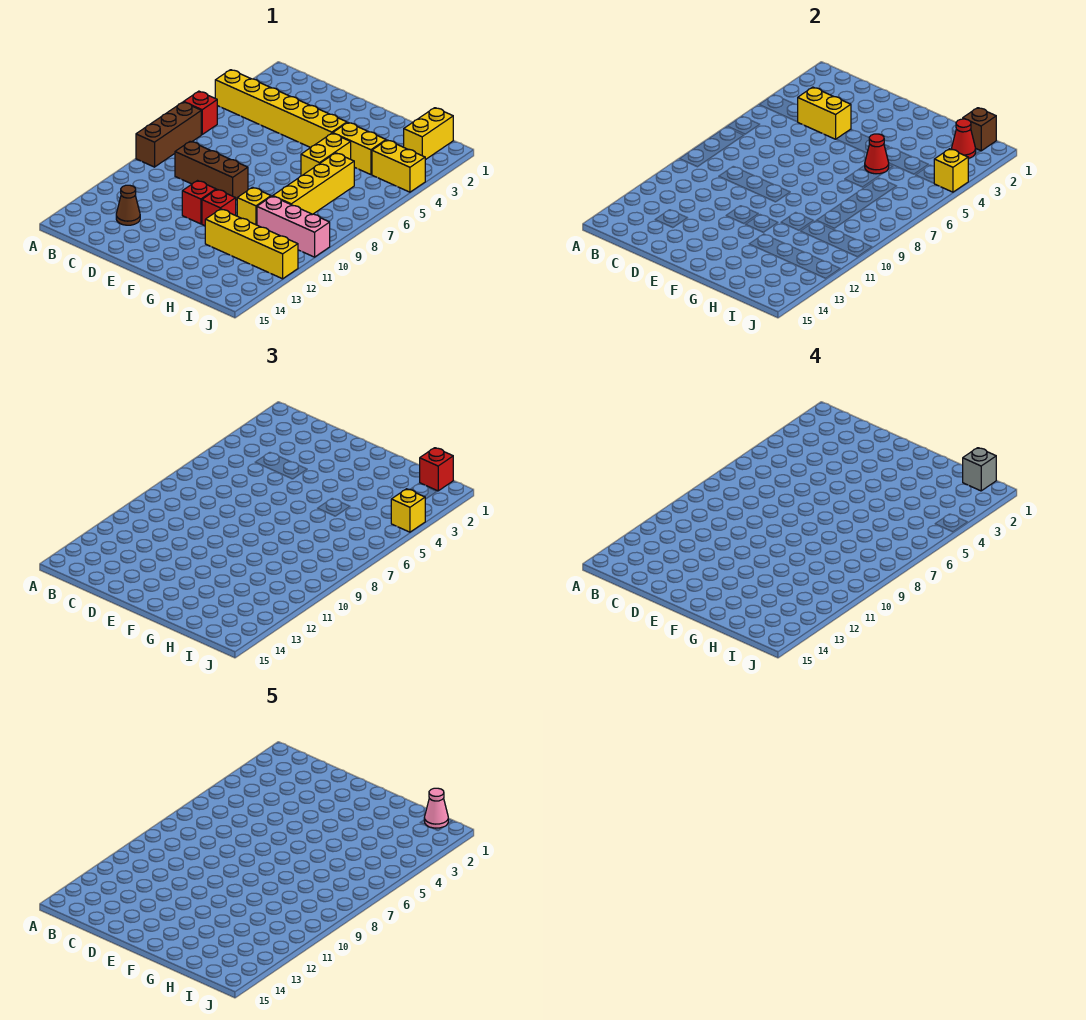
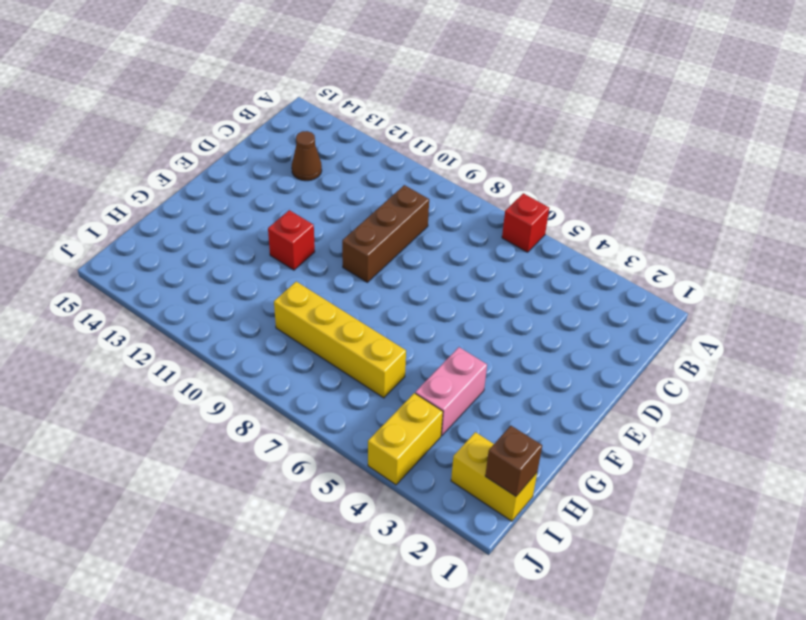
pink 1x2 brick [415,347,487,436] -> yellow 1x2 brick [333,123,386,175]
none -> yellow 1x6 brick [215,70,347,148]
none -> brown 1x3 brick [136,102,201,167]
none -> red 1x1 brick [182,181,216,224]

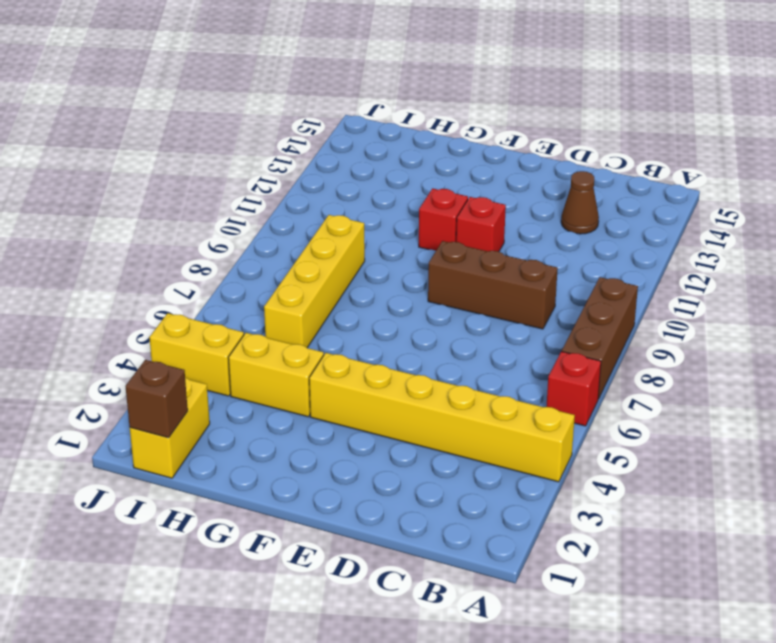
none -> yellow 1x2 brick [301,133,351,176]
none -> yellow 1x1 brick [237,187,271,225]
none -> yellow 1x4 brick [205,209,298,279]

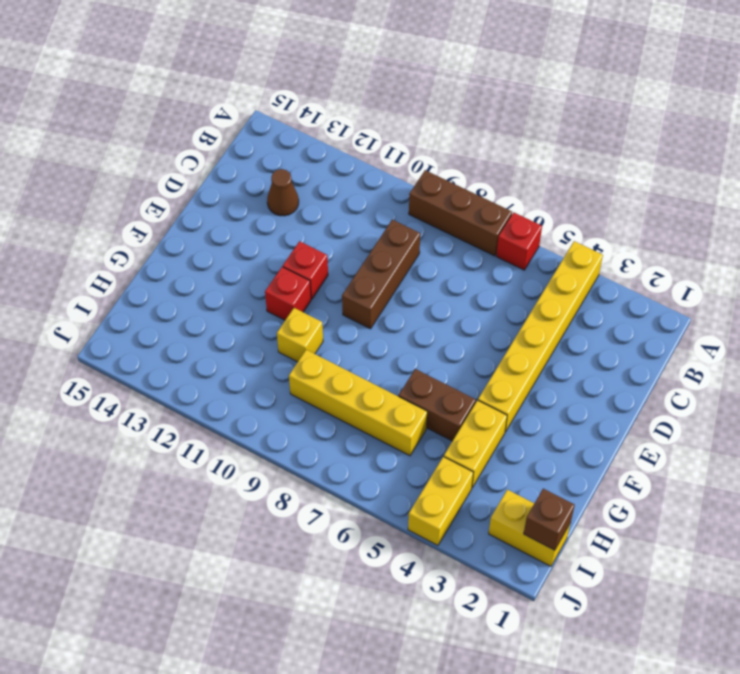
brown 1x2 brick [399,369,476,441] -> yellow 1x2 brick [301,133,351,176]
none -> yellow 1x4 brick [205,209,298,279]
none -> pink 1x3 brick [257,196,330,257]
none -> yellow 1x2 brick [798,87,851,139]

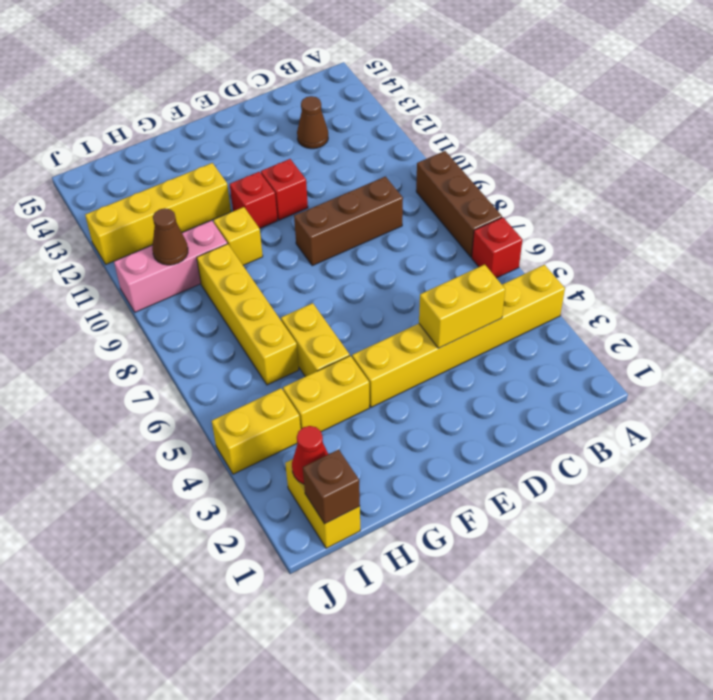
brown 1x1 cone [152,208,188,265] -> none
none -> red 1x1 cone [865,134,889,174]
none -> yellow 1x1 brick [934,149,968,192]
none -> red 1x1 brick [420,448,453,491]

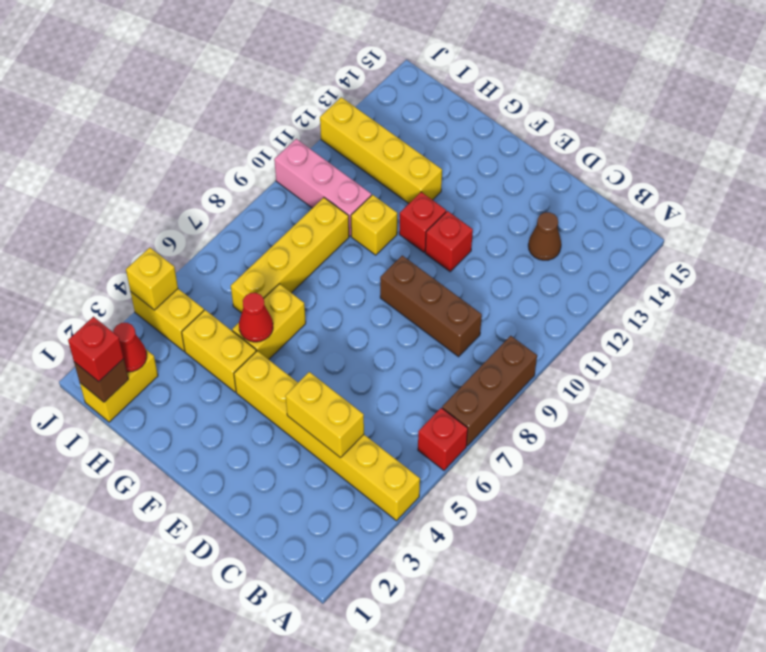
none -> yellow 1x1 brick [391,489,425,532]
none -> grey 1x1 brick [963,448,996,491]
none -> pink 1x1 cone [424,788,448,828]

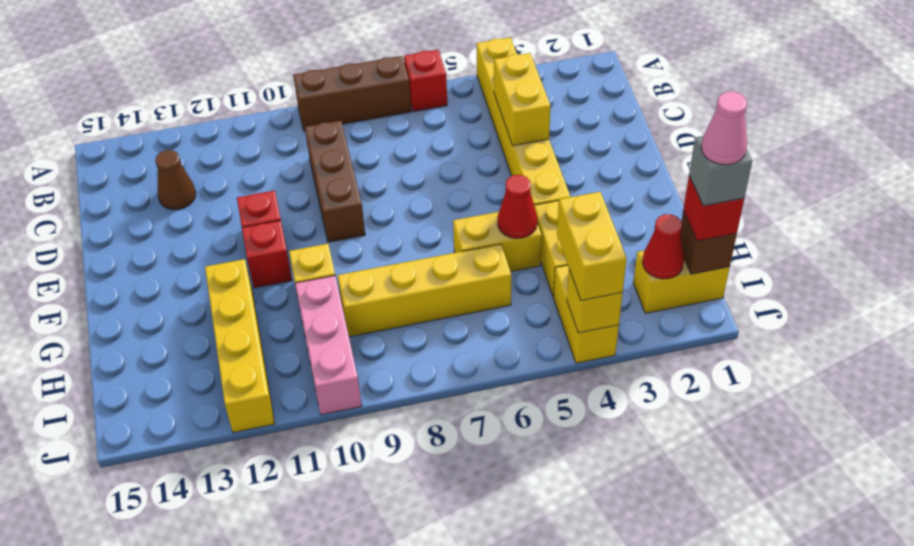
yellow 1x2 brick [557,192,627,300] -> yellow 1x1 brick [391,489,425,532]

